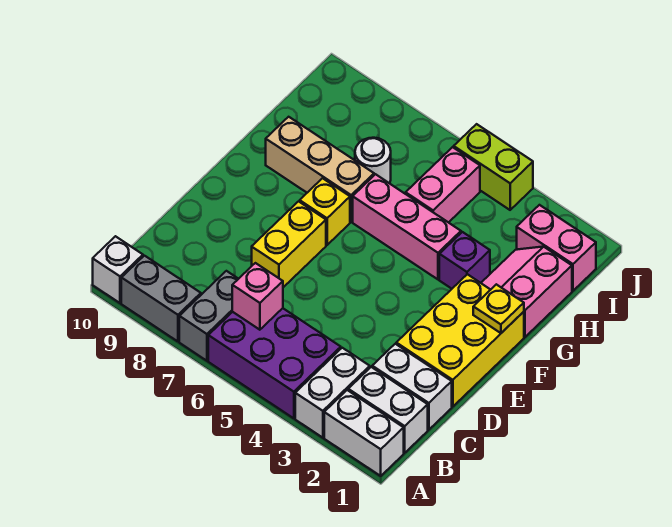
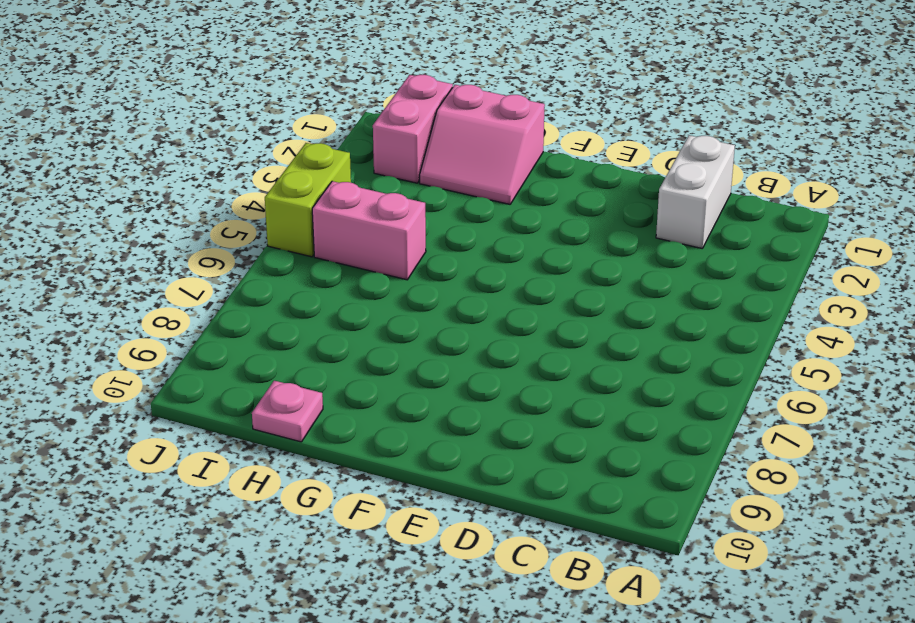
pink 1x1 plate [252,381,323,442] -> none
none -> white 1x2 brick [324,390,404,476]
none -> white 1x2 brick [295,348,370,438]
none -> purple 2x3 brick [208,308,341,418]

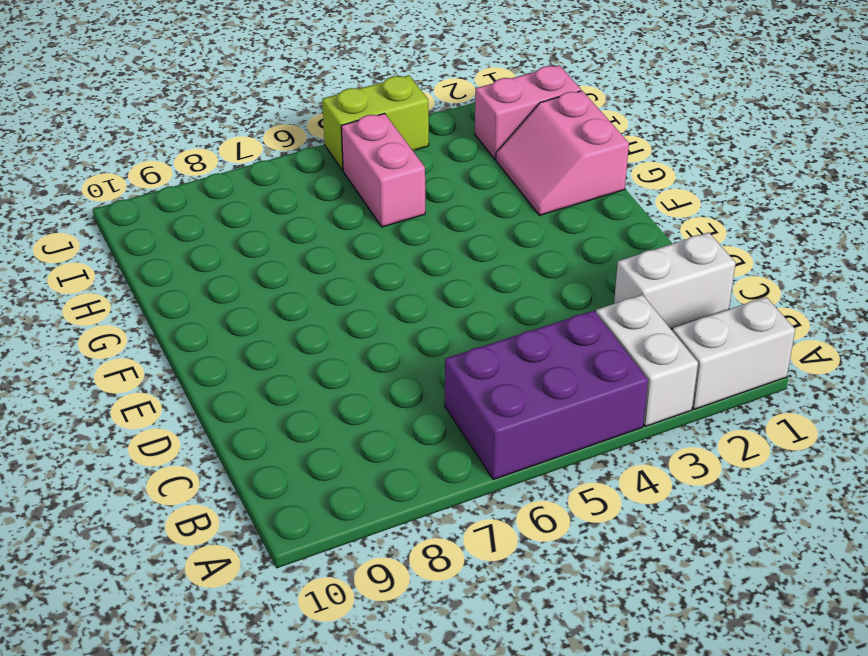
none -> grey 1x2 brick [179,271,238,361]
none -> grey 1x2 brick [121,256,201,341]
none -> white 1x1 brick [93,236,143,303]

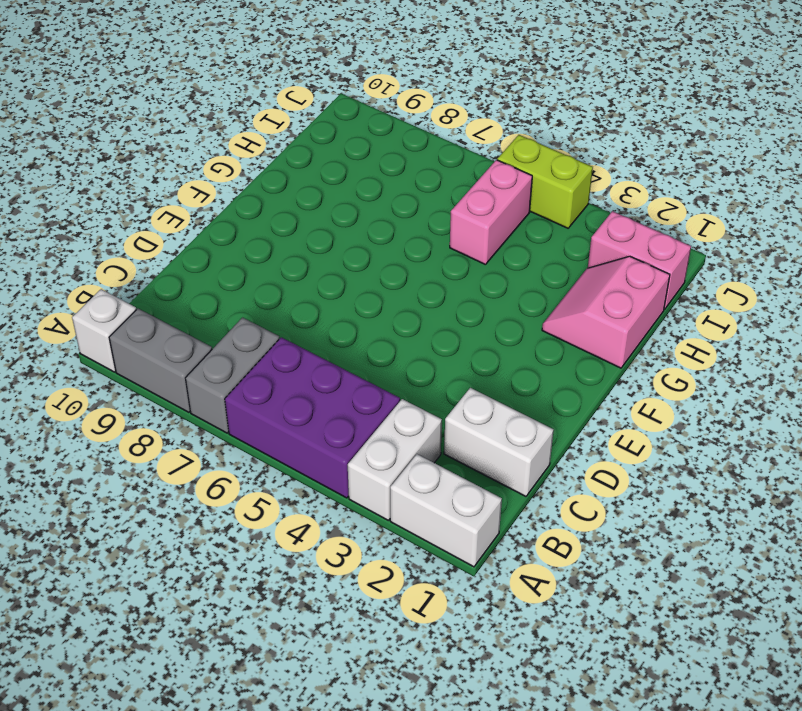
none -> white 1x2 brick [348,367,428,453]
none -> yellow 2x3 brick [396,274,524,407]
none -> yellow 1x2 brick [252,201,326,287]

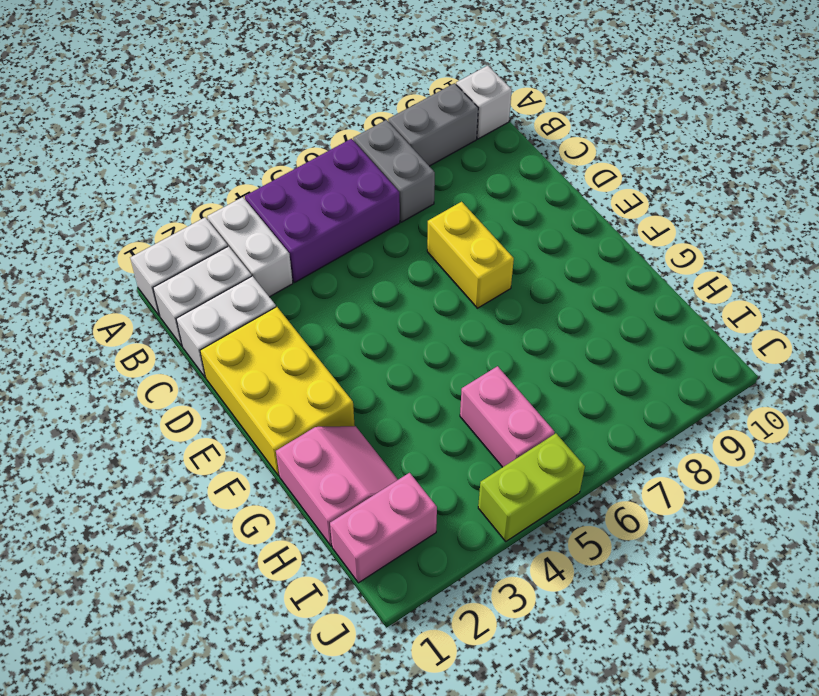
none -> yellow 1x1 brick [300,178,350,245]
none -> purple 1x1 brick [439,232,490,289]
none -> pink 1x3 brick [353,174,461,279]

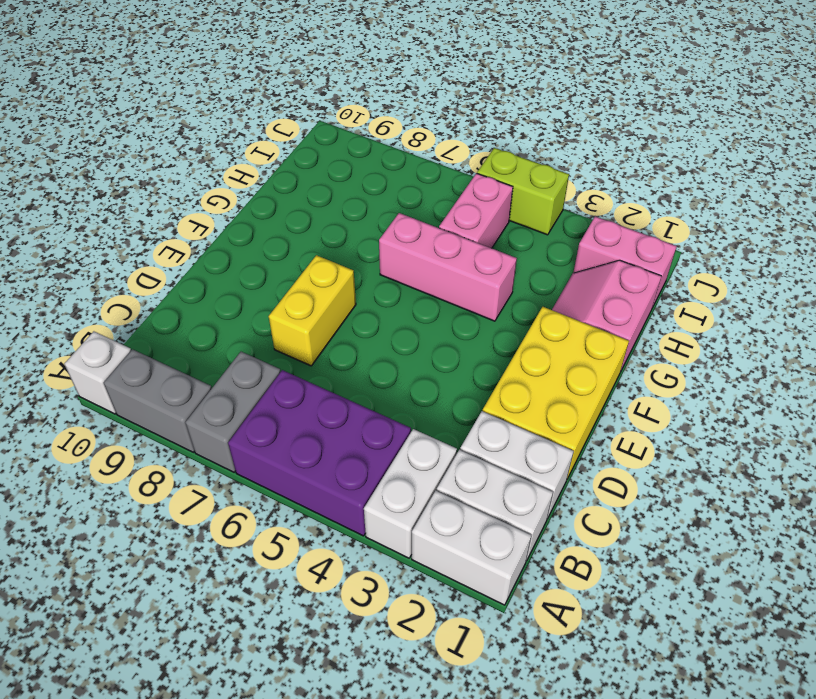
none -> yellow 1x1 brick [300,178,350,245]
none -> purple 1x1 brick [439,232,490,289]
none -> tan 1x3 brick [266,117,374,222]

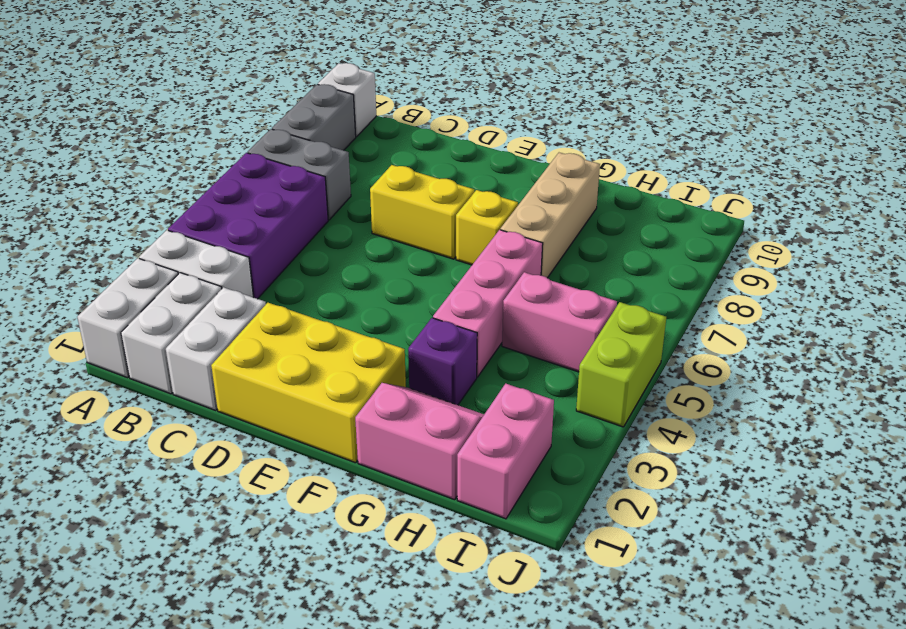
none -> white 1x1 round brick [355,138,391,183]
none -> pink 1x1 brick [232,263,283,330]
none -> yellow 1x1 plate [473,284,524,333]

